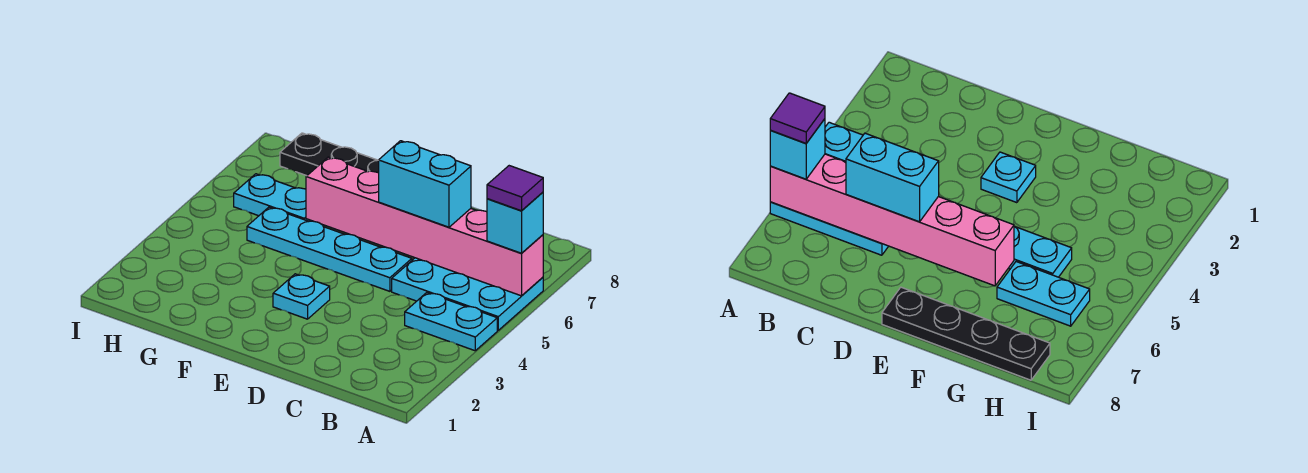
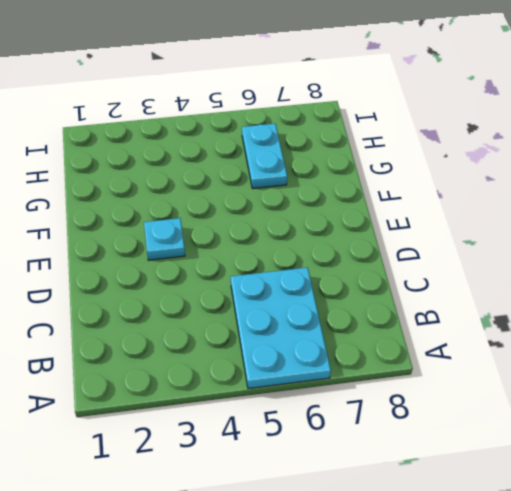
none -> cyan 1x2 plate [405,293,497,351]
none -> cyan 1x4 plate [247,207,412,291]

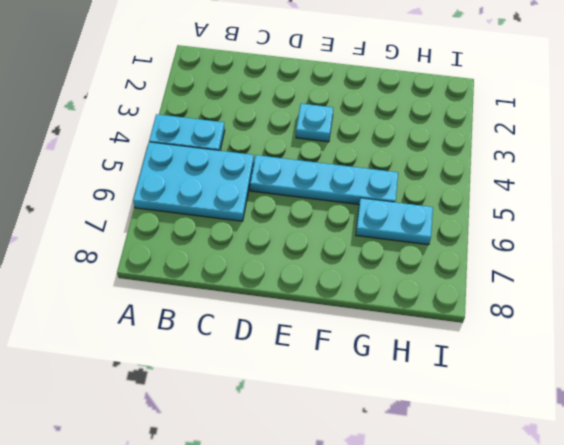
none -> black 1x4 plate [280,133,379,176]
none -> pink 1x6 brick [306,157,543,296]

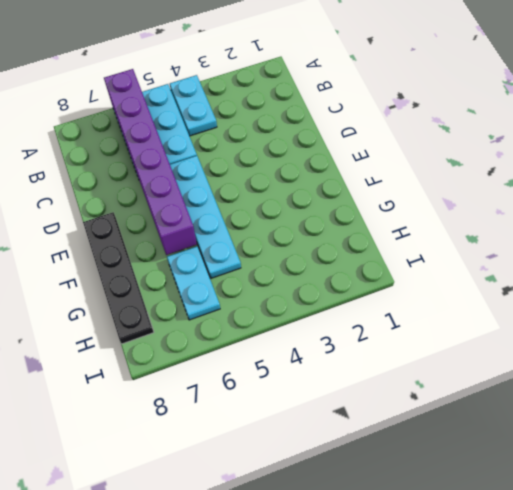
purple 1x6 brick [104,69,197,255] -> pink 1x6 brick [306,157,543,296]
none -> cyan 1x1 plate [273,274,330,319]
none -> cyan 1x1 brick [487,192,543,253]

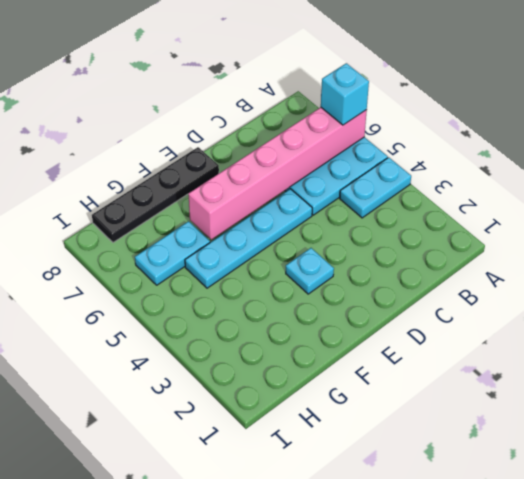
none -> cyan 1x2 brick [379,141,471,227]
none -> purple 1x1 tile [487,166,543,211]

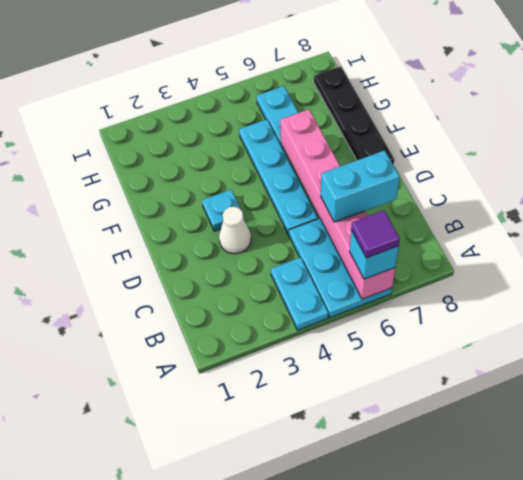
cyan 1x2 brick [321,150,400,222] -> cyan 1x2 brick turned to [379,141,471,227]
white 1x1 cone [219,207,251,254] -> none

